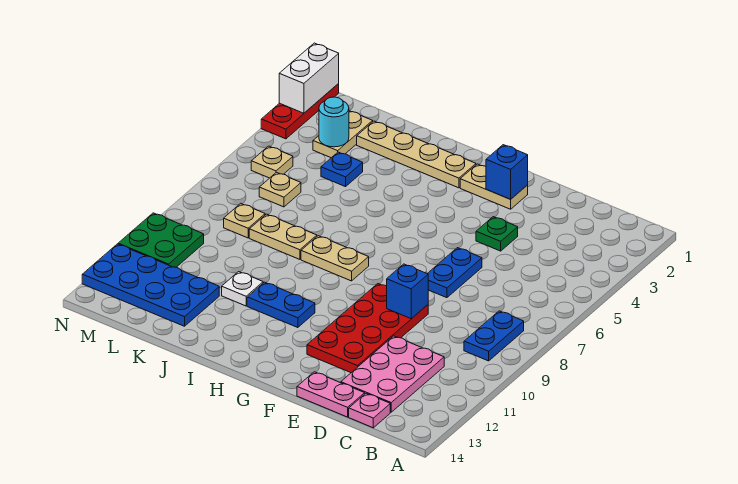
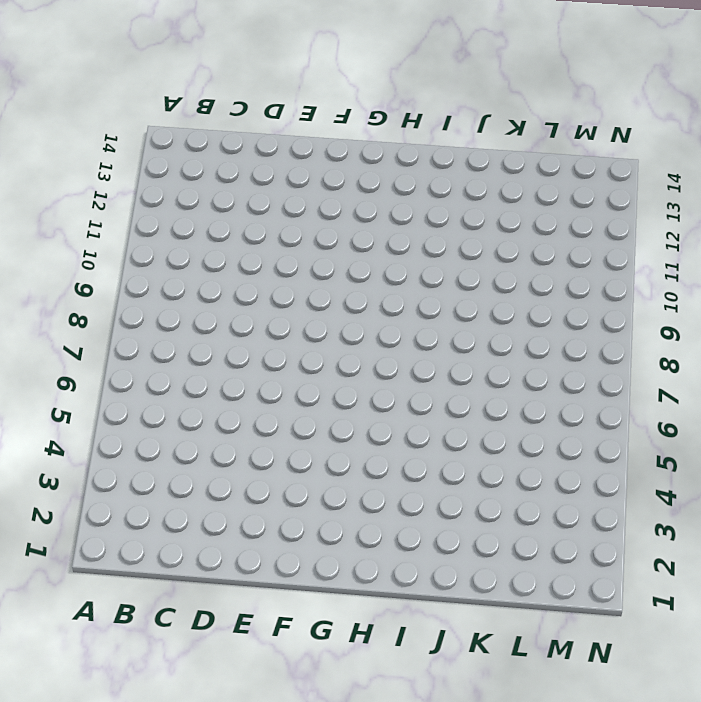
none -> blue 1x2 plate [464,311,524,361]
none -> pink 2x3 plate [341,336,444,412]
none -> pink 1x1 plate [349,393,390,428]

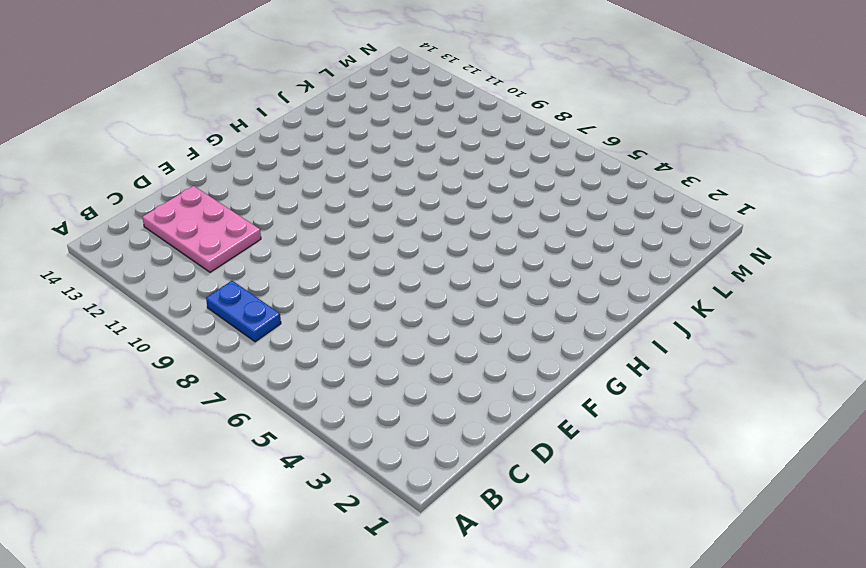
none -> pink 1x1 plate [349,393,390,428]
none -> pink 1x2 plate [297,372,365,417]
none -> green 1x1 plate [476,217,518,251]

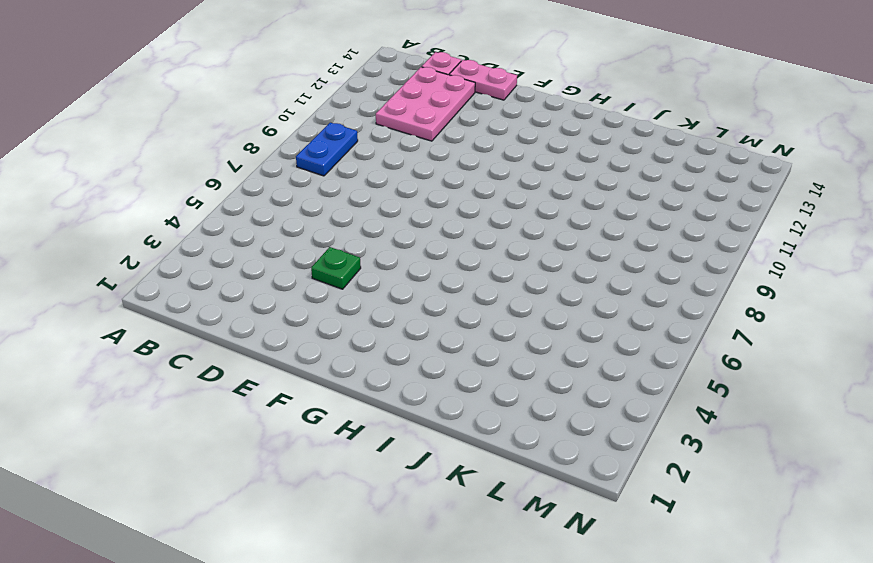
none -> blue 1x2 plate [427,248,482,298]
none -> red 2x4 plate [307,284,428,373]
none -> tan 1x2 plate [460,164,528,209]

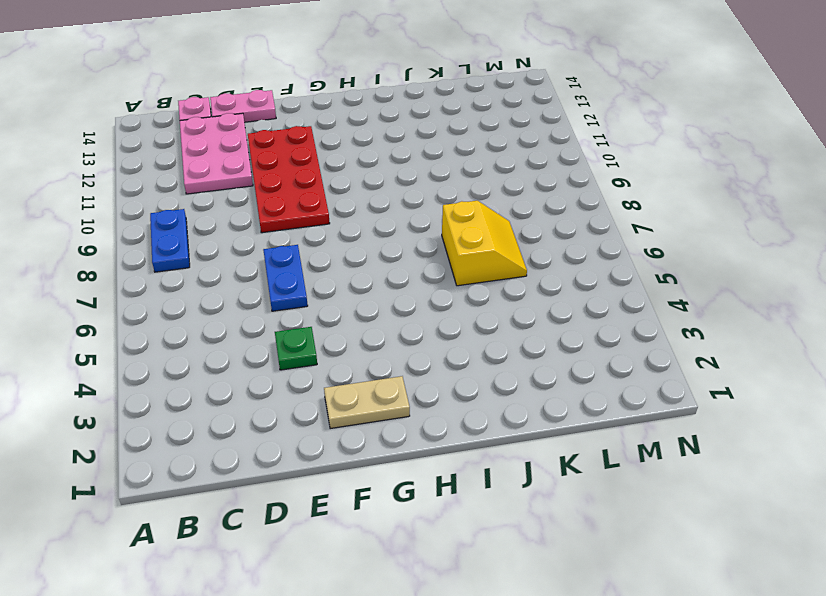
yellow 2x2 slope [442,201,527,286] -> none
none -> tan 1x4 plate [357,121,476,188]
none -> tan 1x2 plate [301,236,369,281]
none -> blue 1x2 plate [247,282,315,328]

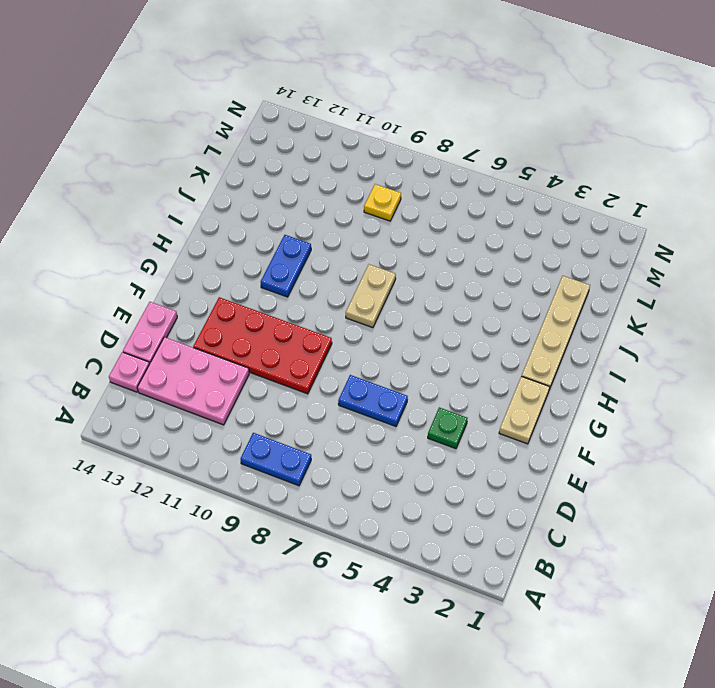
yellow 1x1 plate [364,184,401,221] -> none
none -> tan 1x2 plate [249,214,317,259]
none -> white 1x1 plate [222,272,263,306]
none -> blue 1x1 plate [321,152,363,187]

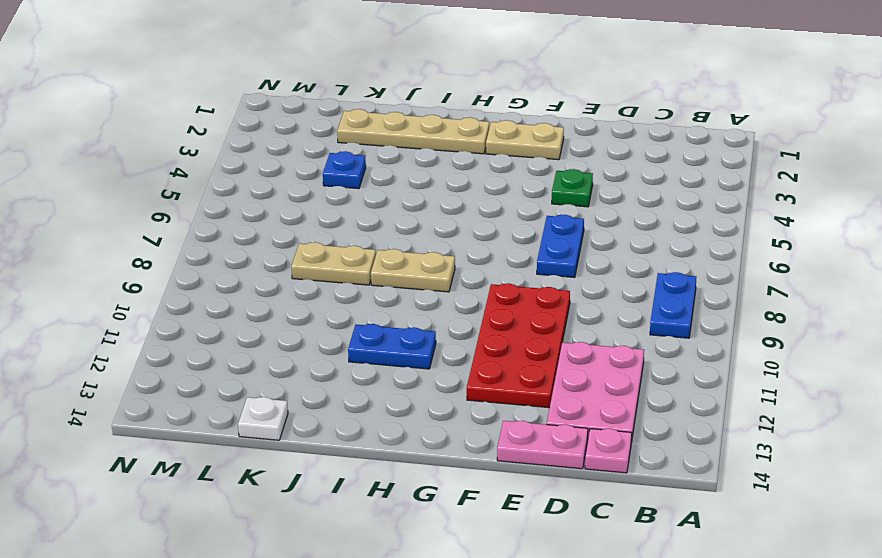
white 1x1 plate [238,397,288,440] -> white 1x1 plate moved to [222,272,263,306]
none -> blue 2x4 plate [82,244,219,326]
none -> tan 1x2 plate [313,111,373,158]
none -> tan 1x1 plate [259,172,301,207]

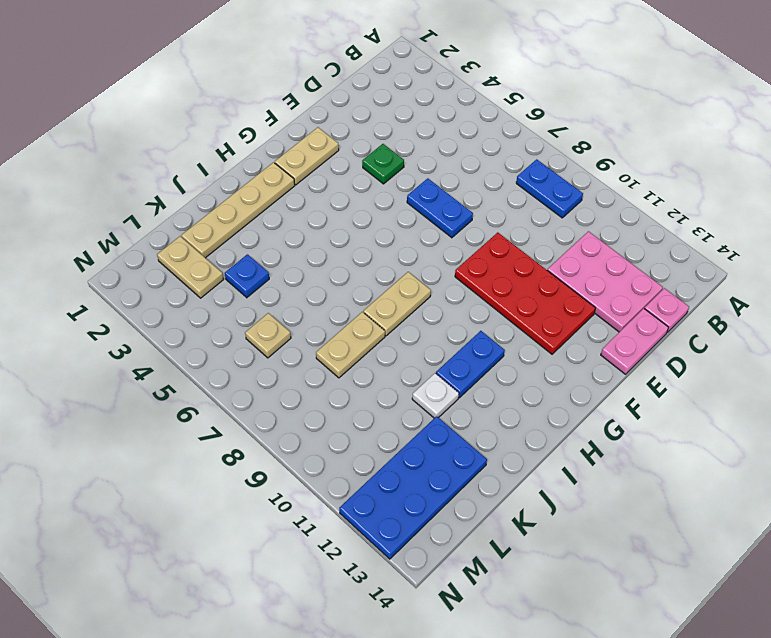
none -> tan 1x1 plate [224,203,265,238]
none -> tan 1x1 plate [251,146,293,178]
none -> green 2x2 plate [118,213,204,267]

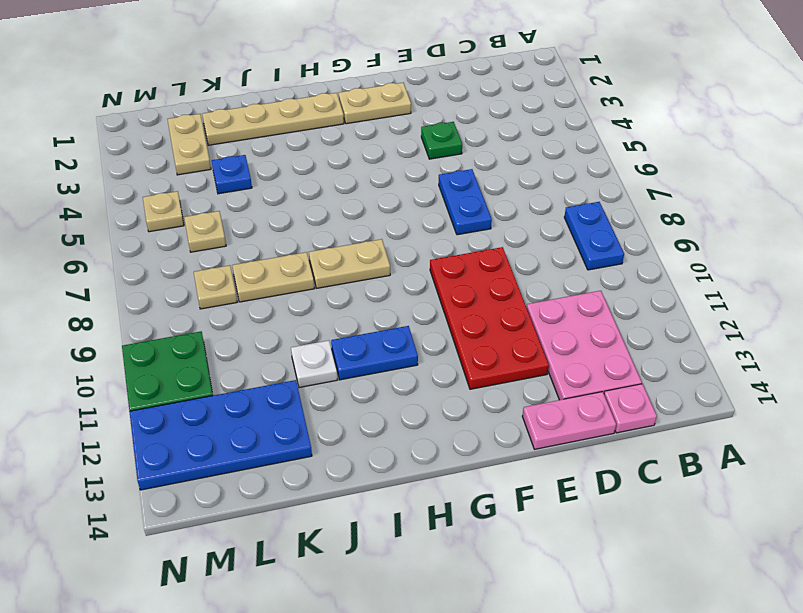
none -> red 1x3 plate [261,84,339,139]
none -> blue 1x1 brick [387,264,428,319]
none -> blue 1x1 brick [486,145,528,199]

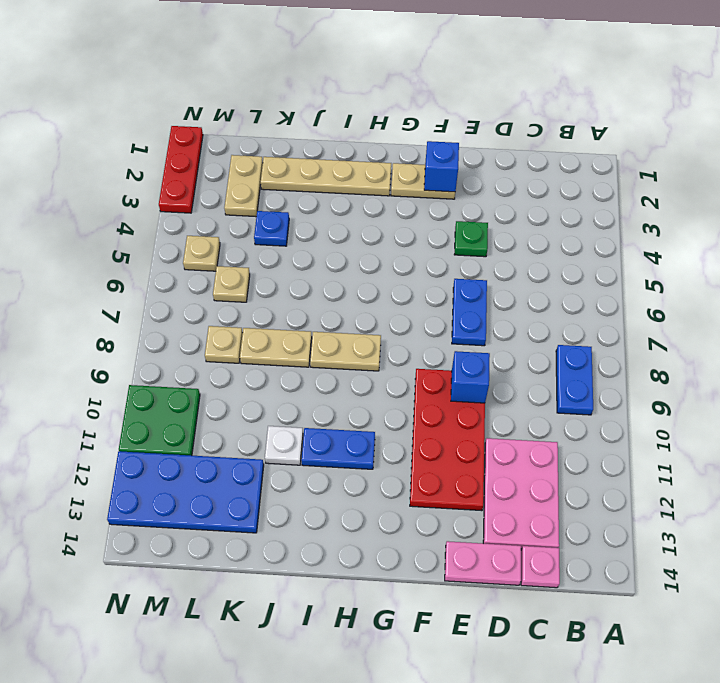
none -> cyan 1x1 round brick [319,97,349,147]
none -> white 1x2 brick [279,43,339,113]

